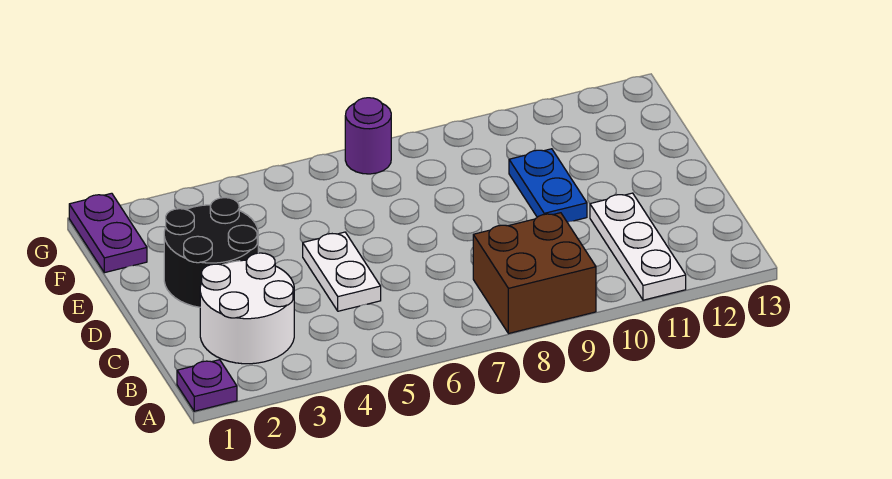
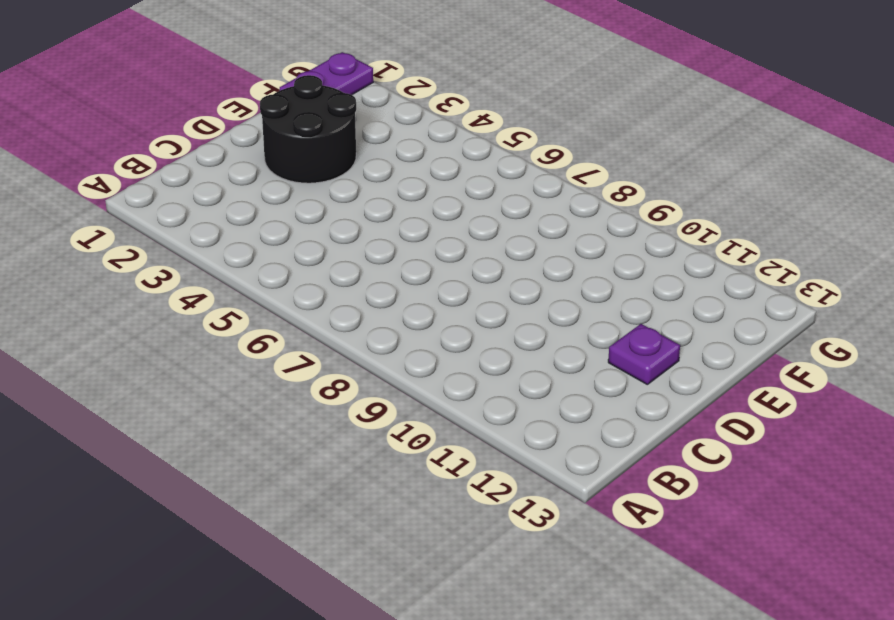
purple 1x1 plate [608,324,680,384] -> purple 1x1 plate moved to [177,360,237,411]
none -> brown 2x2 brick [473,213,596,334]
none -> white 1x3 plate [590,193,686,300]

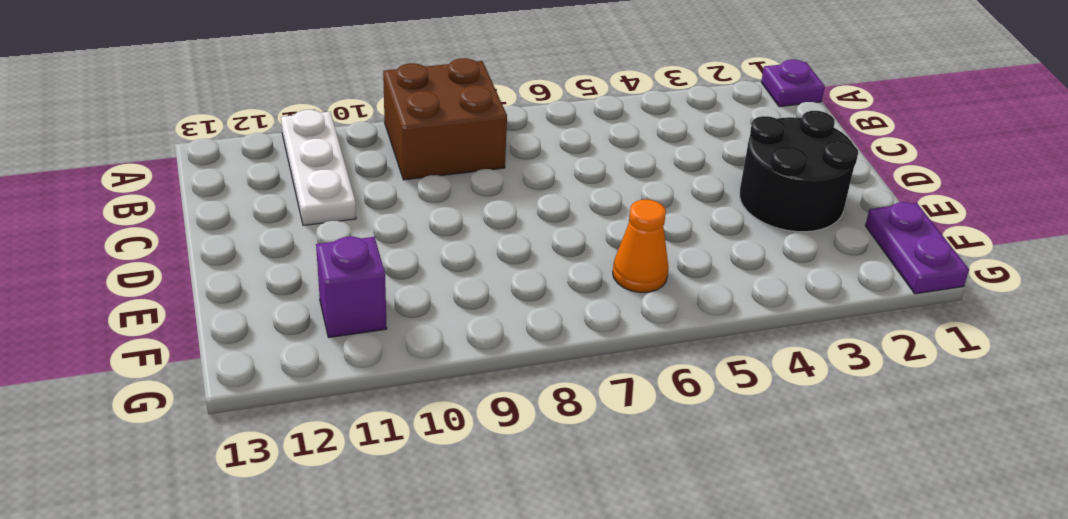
orange 1x1 cone [613,200,669,292] -> none
purple 1x1 brick [316,237,387,337] -> none
none -> white 2x2 round brick [200,253,294,364]
none -> white 1x2 plate [303,232,381,311]

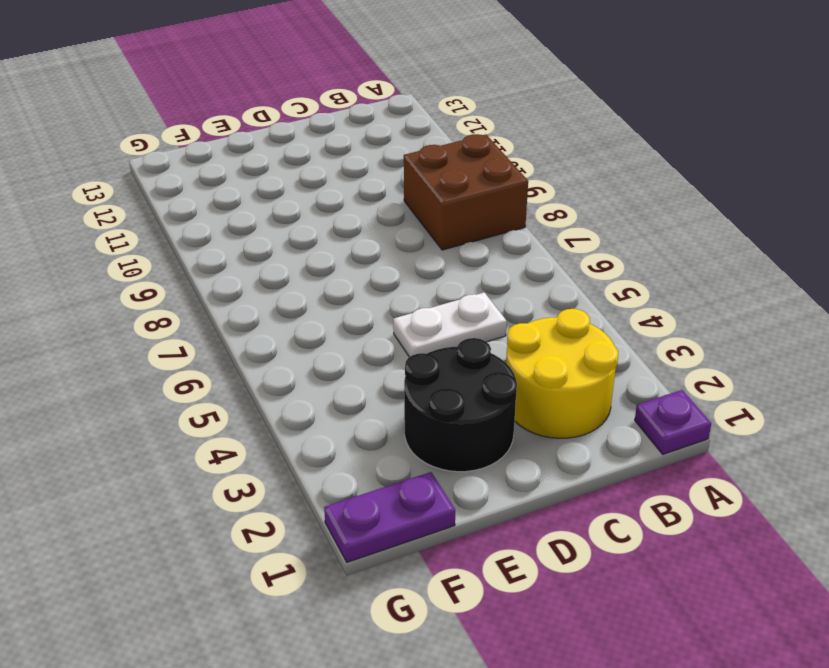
yellow 2x2 round brick [506,309,618,438] -> white 2x2 round brick [200,253,294,364]
none -> white 1x3 plate [590,193,686,300]
none -> blue 1x2 plate [509,149,587,222]

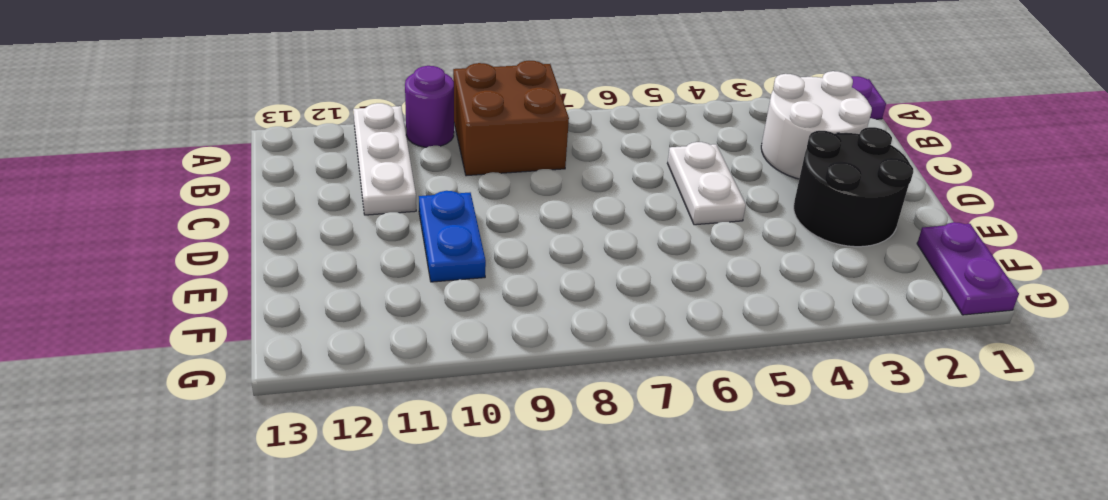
purple 1x1 round brick [405,66,454,147] -> purple 1x1 round brick moved to [345,98,391,174]

